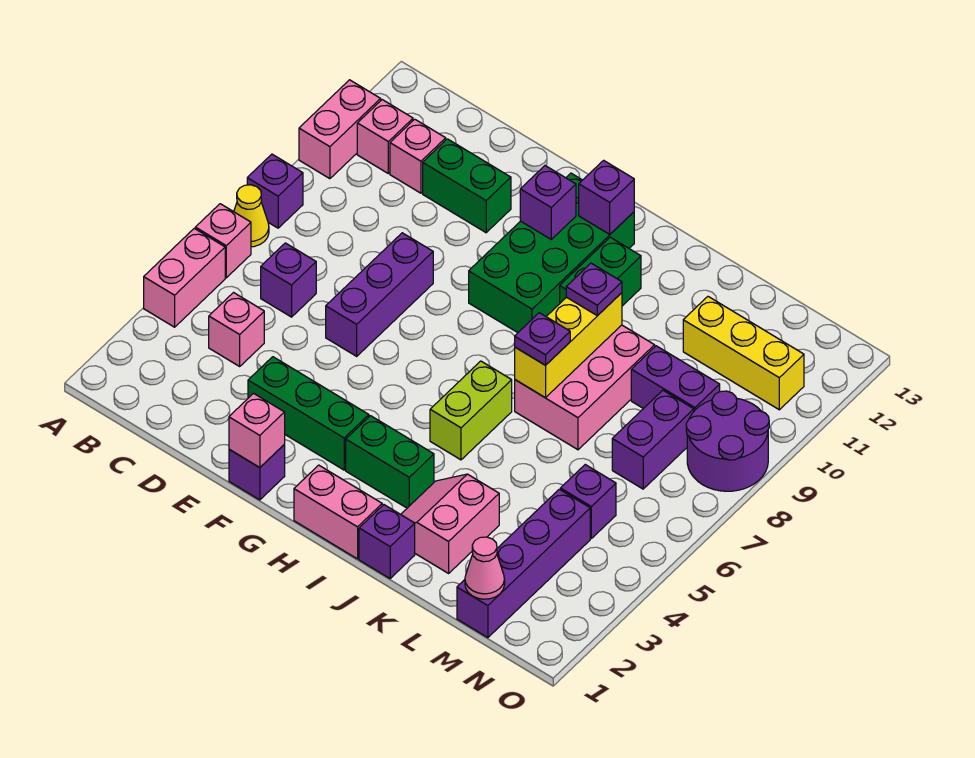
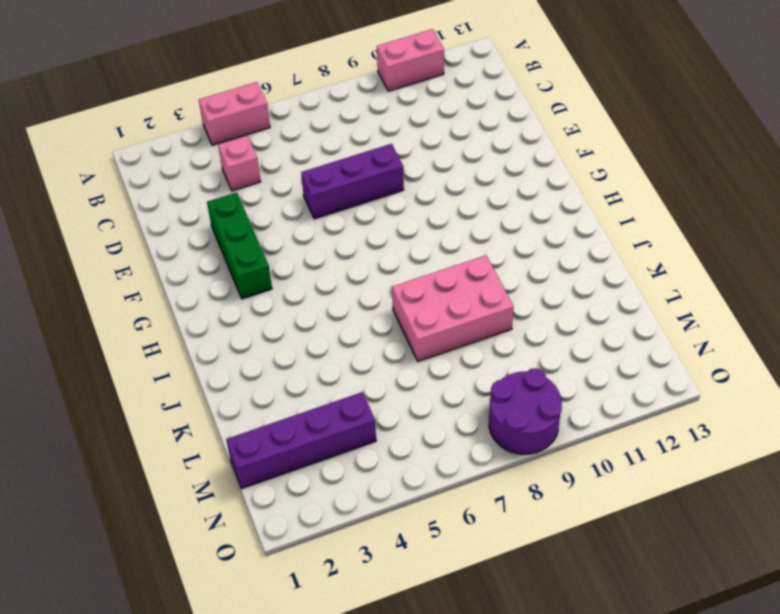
none -> pink 1x1 brick [195,204,251,278]
none -> yellow 1x1 cone [234,185,269,247]
none -> purple 1x1 brick [247,154,303,228]
none -> pink 1x1 brick [357,100,413,173]

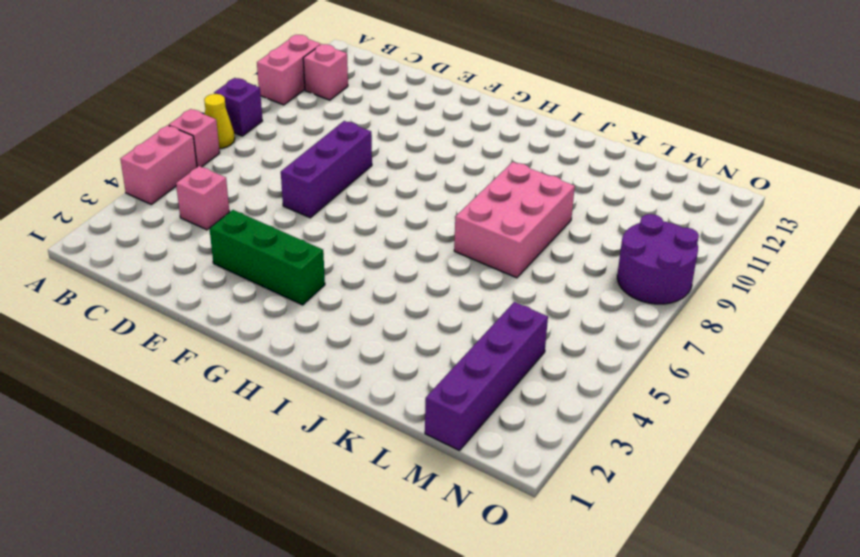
none -> purple 1x1 brick [261,243,316,317]
none -> pink 1x1 brick [390,119,446,193]
none -> green 1x2 brick [423,139,511,233]
none -> purple 1x1 brick [229,445,285,500]

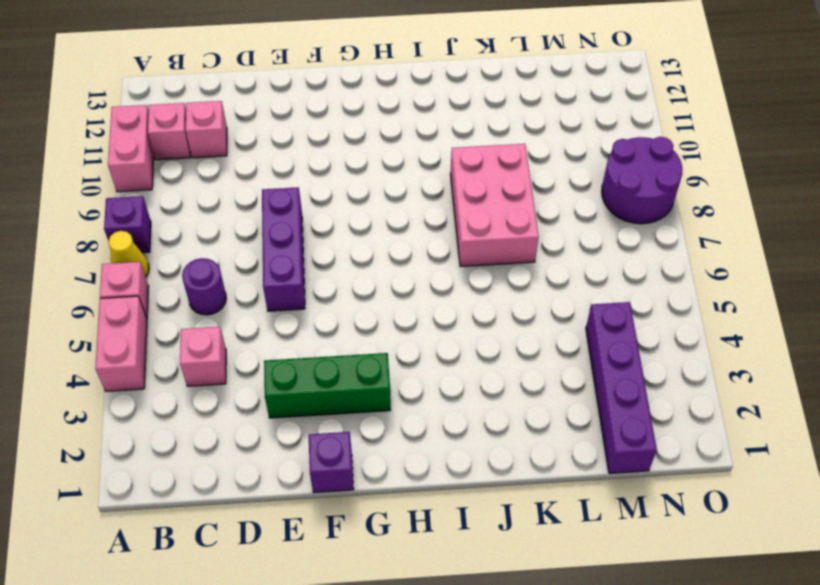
purple 1x1 round brick [182,258,226,315] -> purple 1x1 brick [261,243,316,317]
none -> green 1x2 brick [423,139,511,233]
none -> green 2x4 brick [469,173,634,333]
none -> pink 1x2 brick [294,465,382,559]
none -> green 1x2 brick [346,416,434,508]

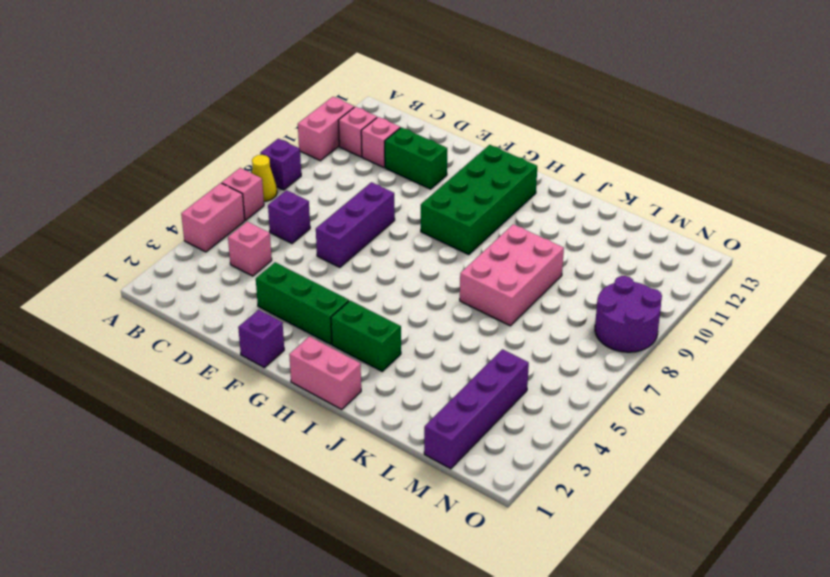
none -> lime 1x2 brick [430,361,512,460]
none -> green 1x2 brick [560,237,641,306]
none -> purple 1x1 brick [359,505,415,578]
none -> pink 2x2 slope [401,474,499,573]

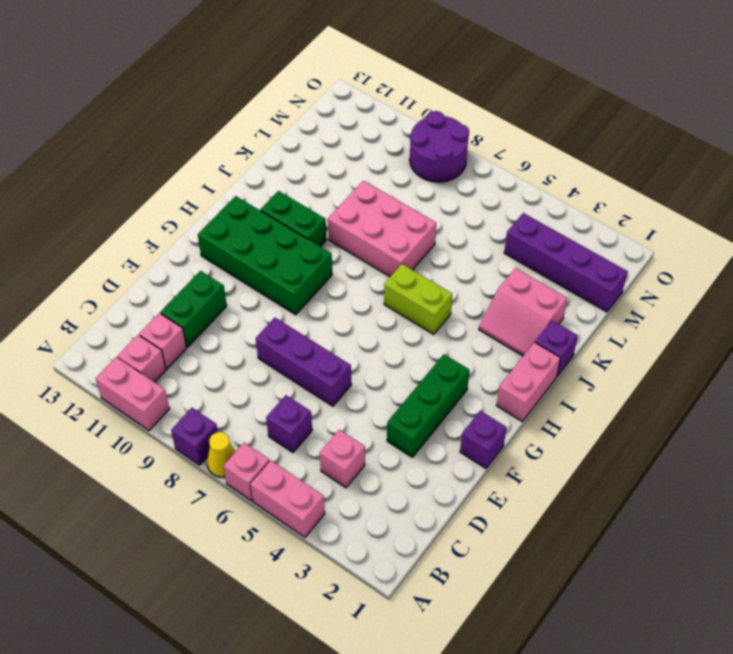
none -> green 1x2 brick [346,416,434,508]
none -> purple 1x2 brick [631,346,720,411]
none -> yellow 1x3 brick [683,297,804,410]
none -> purple 1x1 brick [560,465,616,538]

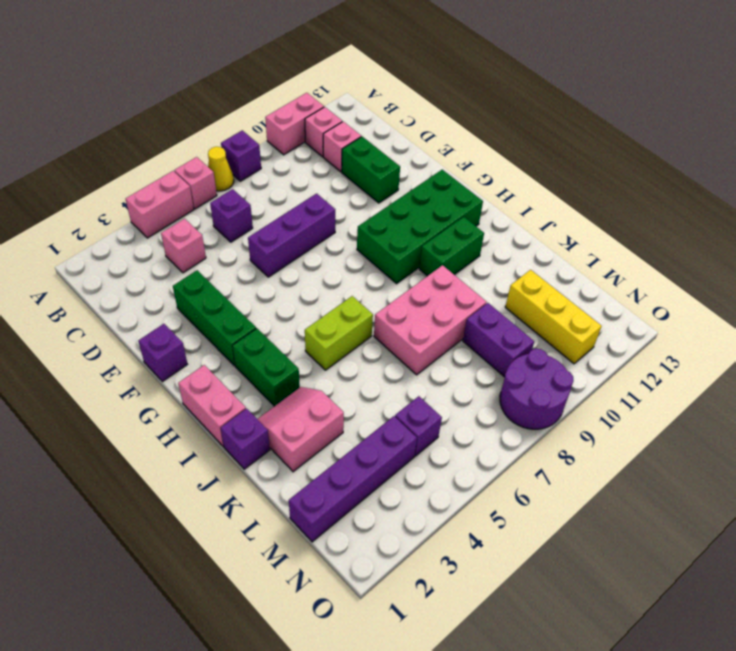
none -> purple 1x2 brick [612,390,694,489]
none -> pink 1x1 brick [229,393,285,468]
none -> purple 1x1 brick [520,166,576,239]
none -> purple 1x1 brick [579,160,634,234]

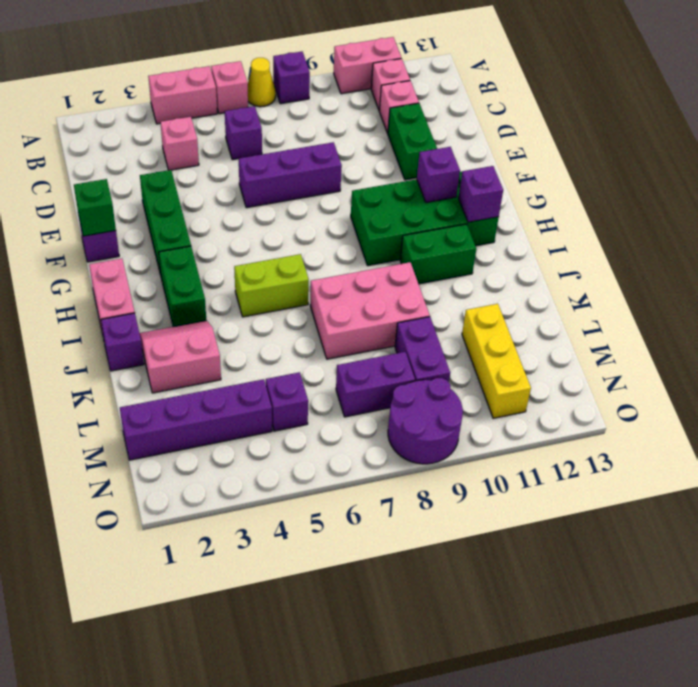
green 1x1 brick [74,179,116,236] -> pink 1x1 brick [229,393,285,468]
none -> yellow 1x3 brick [515,293,622,398]
none -> pink 1x1 cone [465,537,505,599]
none -> purple 1x1 plate [515,313,570,365]
none -> purple 1x1 plate [566,263,622,316]

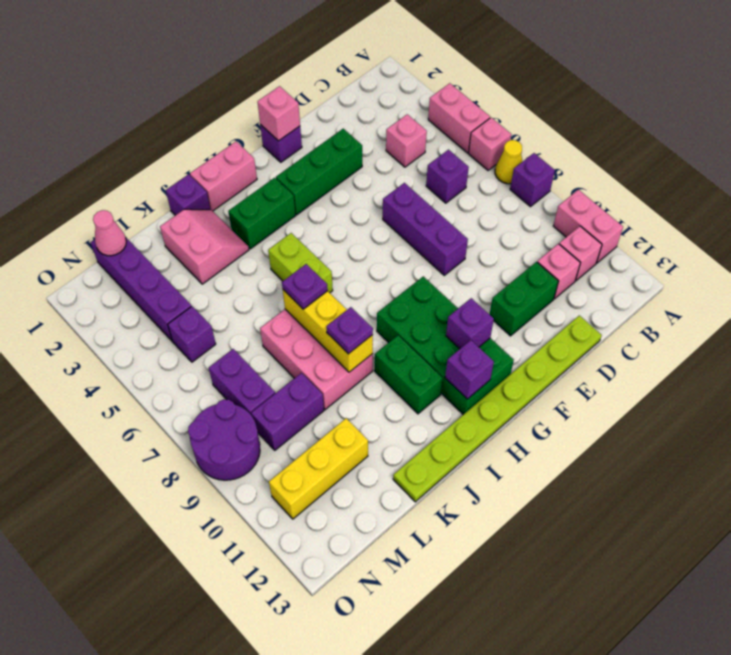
lime 1x8 plate [393,315,602,502] -> none

